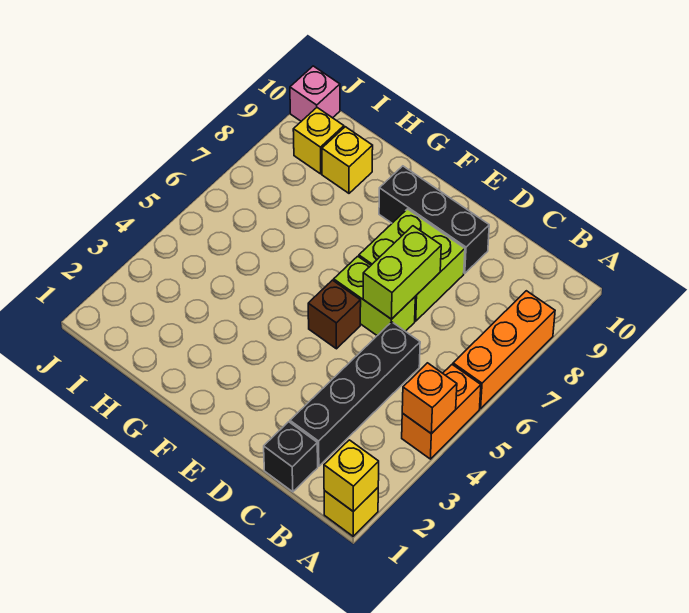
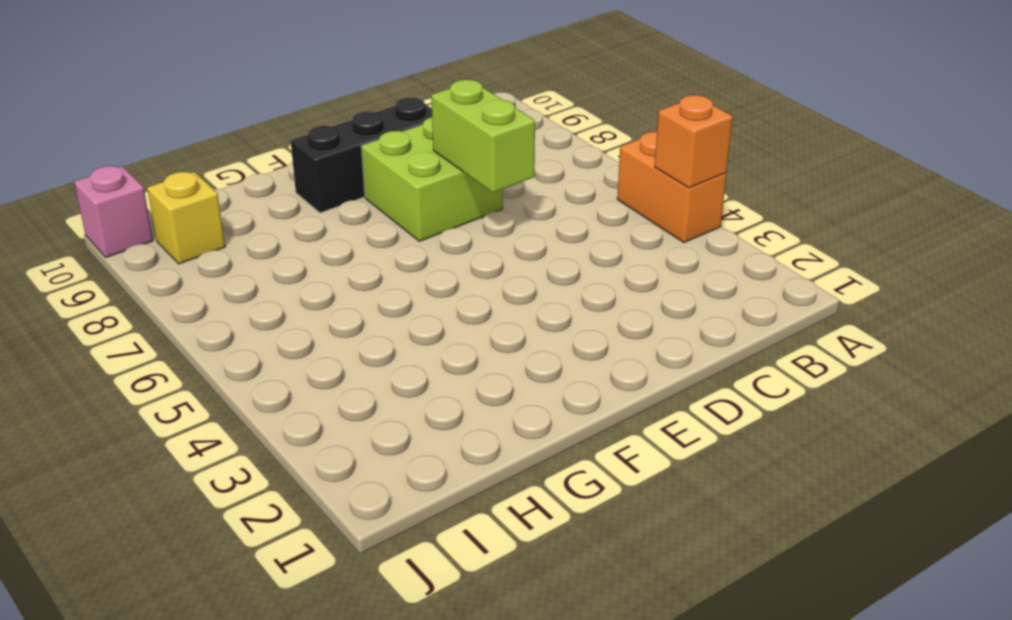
none -> yellow 1x1 brick [324,488,378,536]
none -> orange 1x3 brick [453,291,555,409]
none -> black 1x1 brick [264,422,318,492]

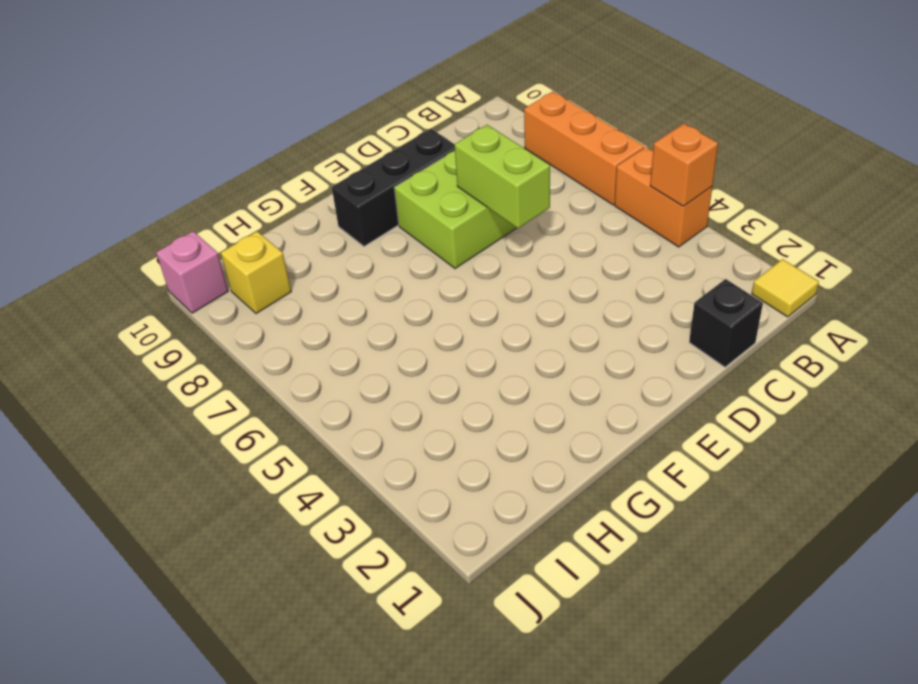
yellow 1x1 tile [752,259,819,317] -> yellow 1x1 brick [324,488,378,536]
none -> black 1x4 brick [290,322,420,466]
none -> lime 1x2 brick [334,256,415,336]
none -> brown 1x1 brick [308,280,361,349]

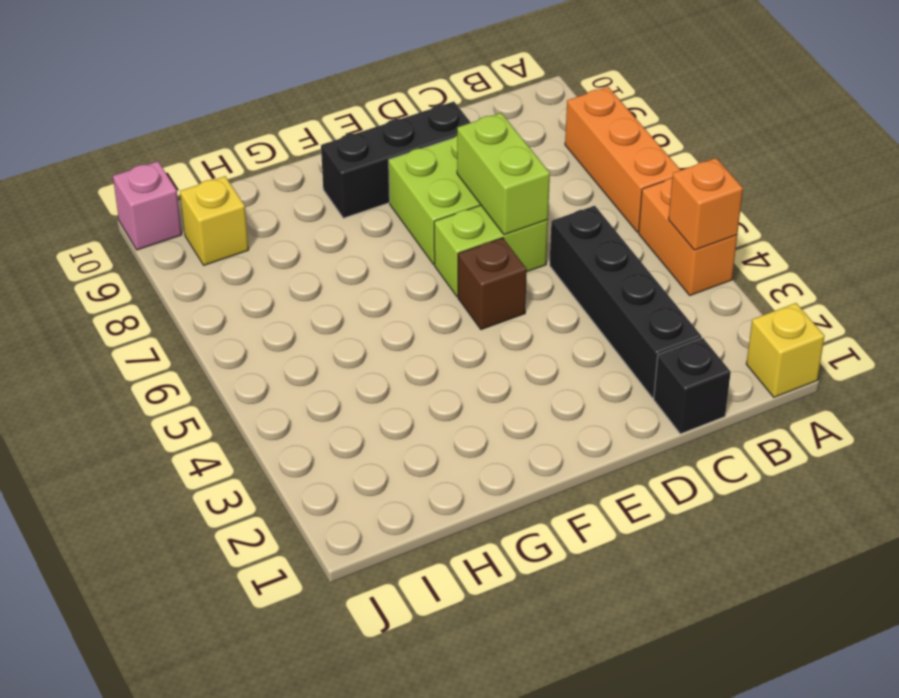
none -> yellow 1x1 brick [322,127,373,193]
none -> yellow 1x1 brick [324,440,379,512]

